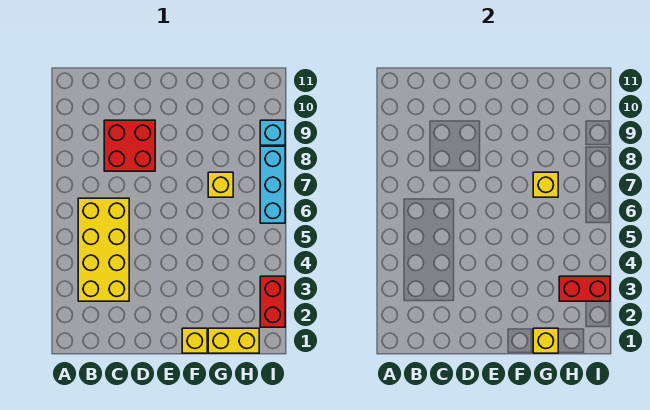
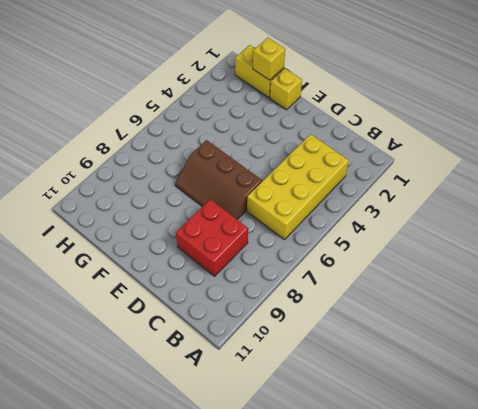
brown 2x3 slope [175,140,262,220] -> none
none -> yellow 1x1 brick [208,172,233,197]
none -> red 1x2 brick [260,276,285,327]

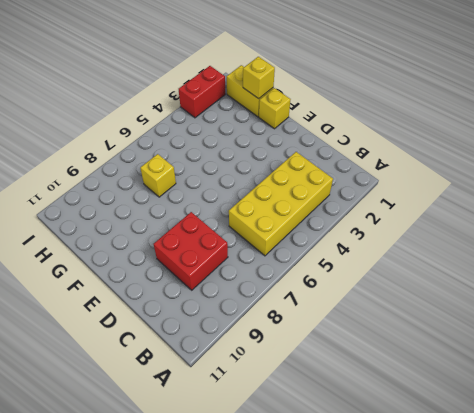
none -> cyan 1x3 brick [260,146,285,223]
none -> cyan 1x1 brick [260,120,285,145]

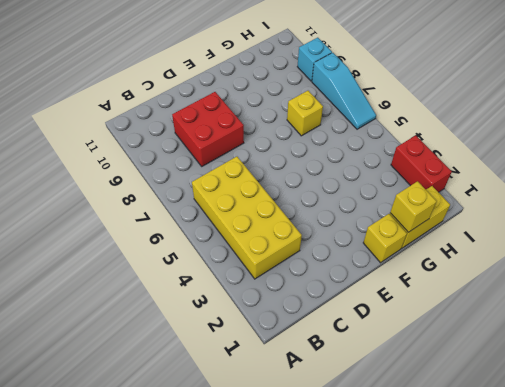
cyan 1x3 slope [312,53,376,129] -> cyan 1x3 brick [260,146,285,223]
none -> yellow 1x1 brick [533,172,558,197]
none -> red 1x2 brick [559,276,610,301]

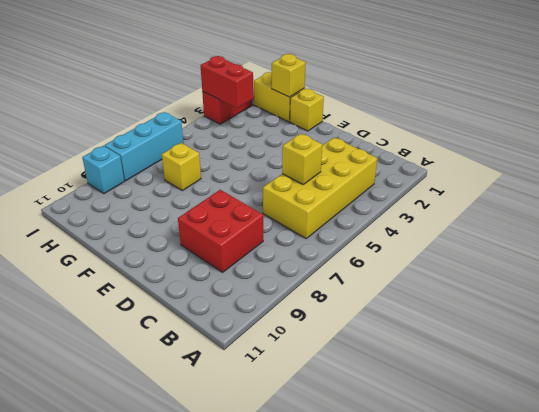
yellow 1x1 brick [282,134,322,184] -> yellow 1x1 brick moved to [533,172,558,197]

